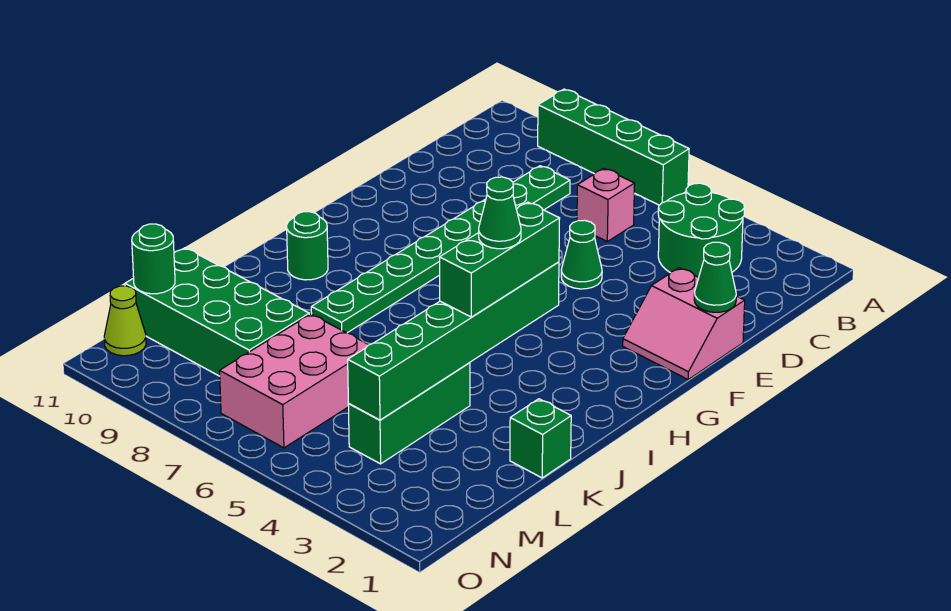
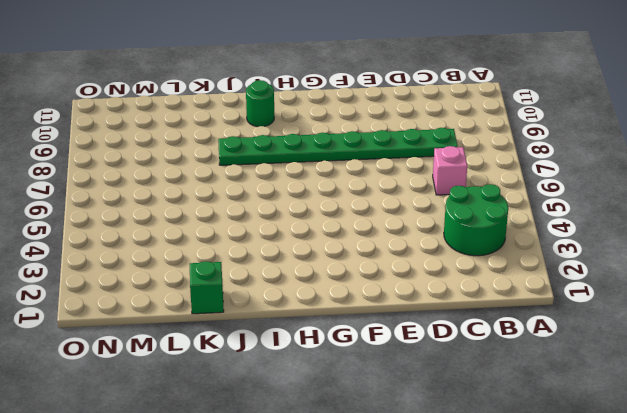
none -> green 1x4 brick [538,89,689,205]
none -> pink 2x2 slope [623,268,745,379]
none -> green 1x1 cone [561,220,602,289]

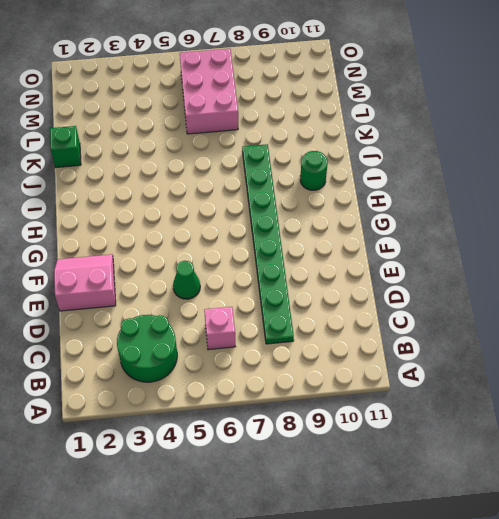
none -> green 1x4 brick [538,89,689,205]
none -> green 1x3 brick [348,363,470,464]
none -> green 2x4 brick [125,248,309,376]

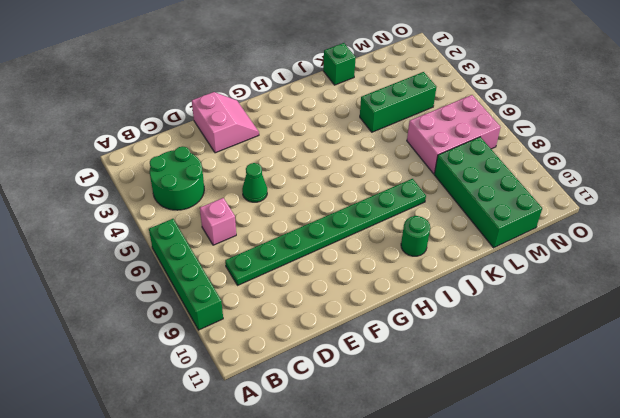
none -> lime 1x1 cone [104,286,146,356]
none -> green 1x1 cone [694,242,736,312]
none -> green 1x6 brick [348,262,559,420]

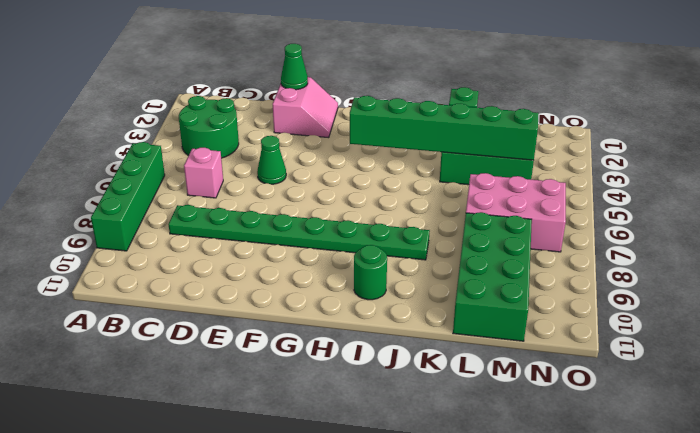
none -> lime 1x1 cone [104,286,146,356]
none -> green 1x1 round brick [132,224,175,294]
none -> green 1x3 brick [439,202,560,317]

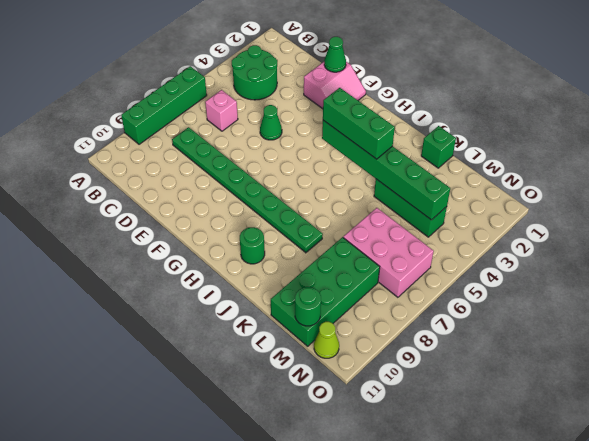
none -> green 1x1 cone [479,177,521,249]

